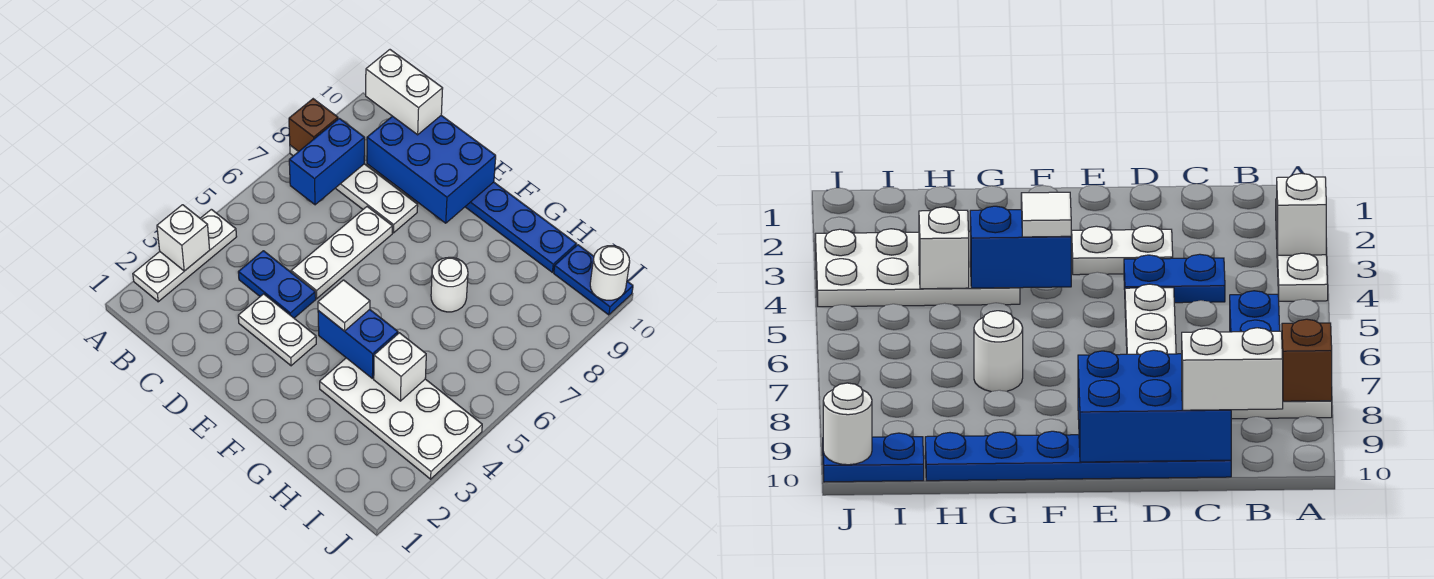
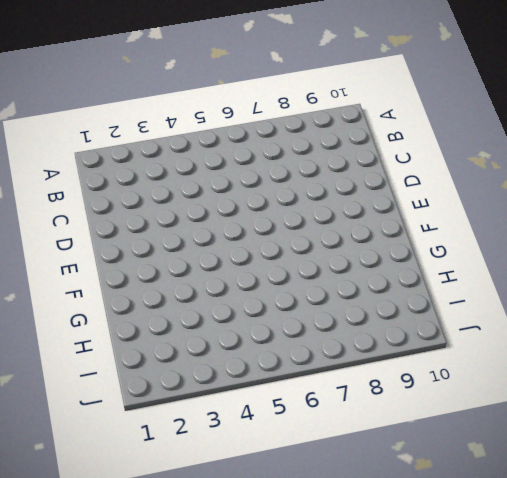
none -> white 1x3 plate [133,209,237,302]
none -> white 1x4 plate [290,145,418,233]
none -> blue 1x2 plate [238,251,316,318]

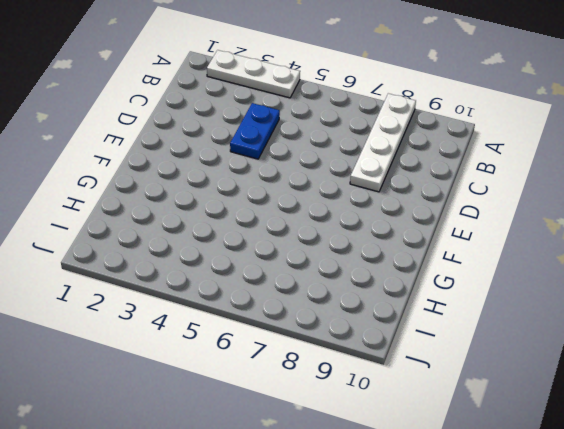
none -> blue 1x6 plate [465,182,576,272]
none -> white 1x2 plate [238,294,316,366]
none -> white 1x3 plate [291,207,392,299]

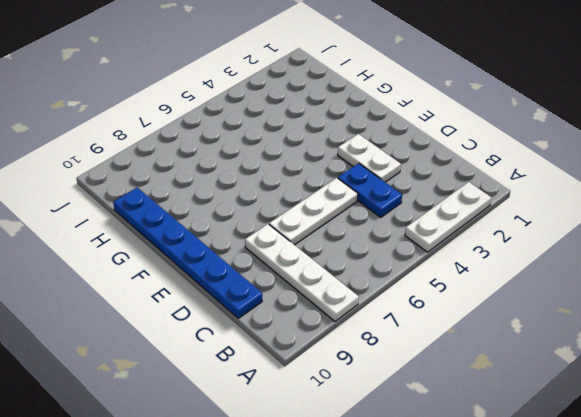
none -> white 2x4 plate [320,358,482,479]
none -> white 1x1 round brick [431,257,468,312]
none -> blue 1x2 plate [554,245,633,315]

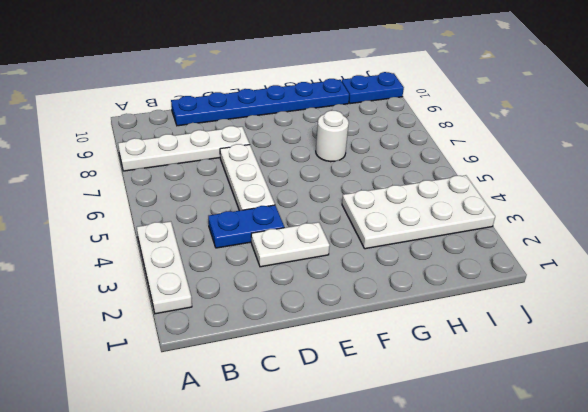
none -> white 1x1 brick [157,205,210,271]
none -> brown 1x1 brick [289,99,338,151]
none -> blue 1x2 brick [289,118,365,205]

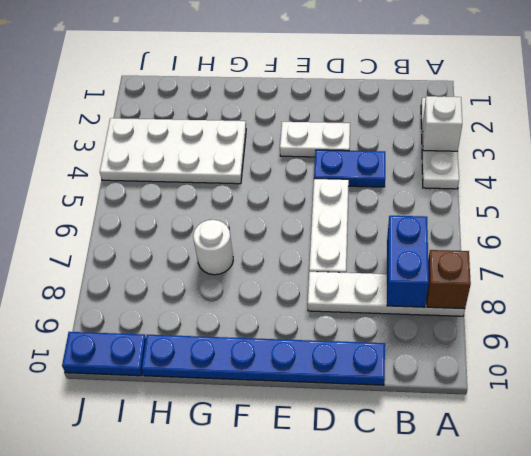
none -> blue 2x3 brick [367,115,496,223]
none -> blue 1x2 brick [318,310,398,379]
none -> white 1x1 brick [374,333,426,401]

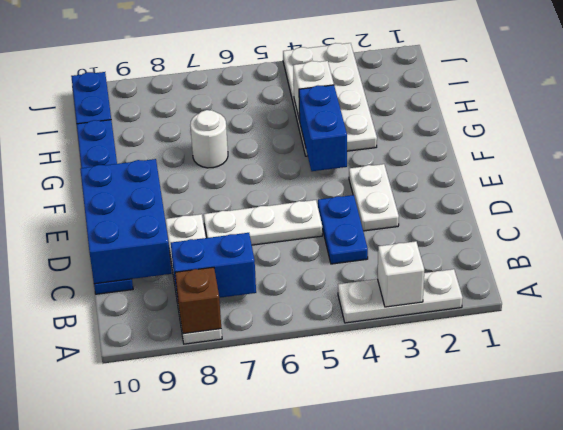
none -> white 1x1 round brick [590,246,630,300]
none -> white 1x2 brick [366,50,443,135]
none -> white 1x1 tile [318,280,370,331]

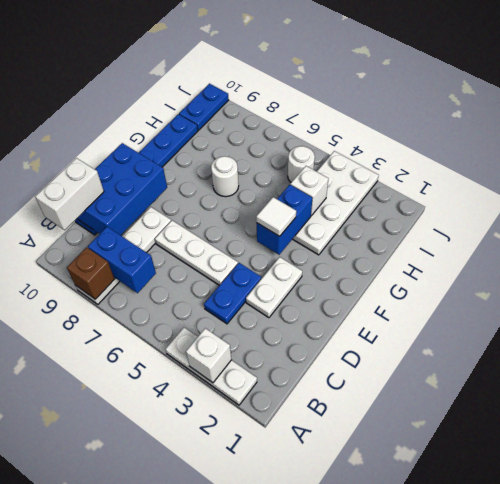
white 1x1 round brick [288,146,315,182] -> white 1x1 round brick moved to [590,246,630,300]

